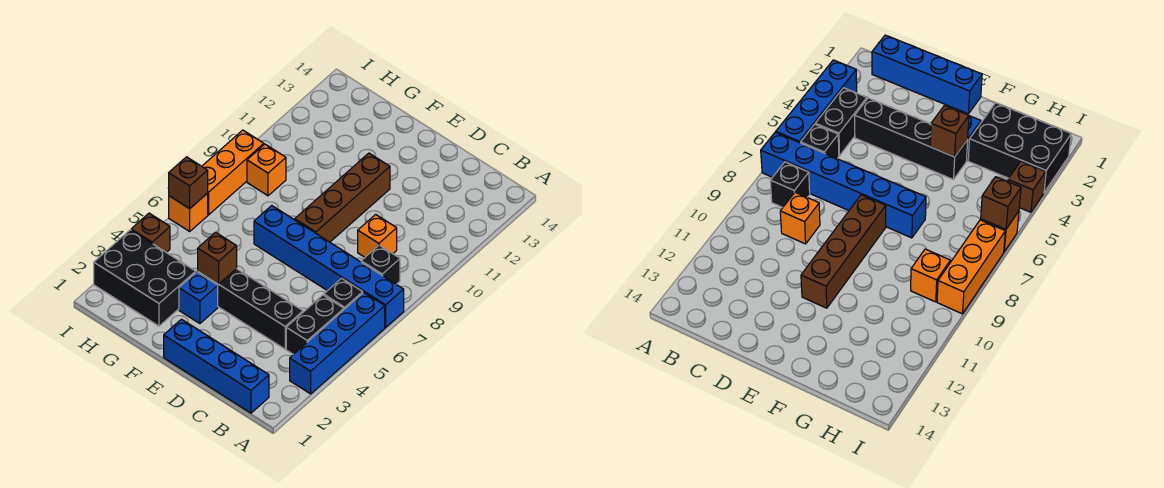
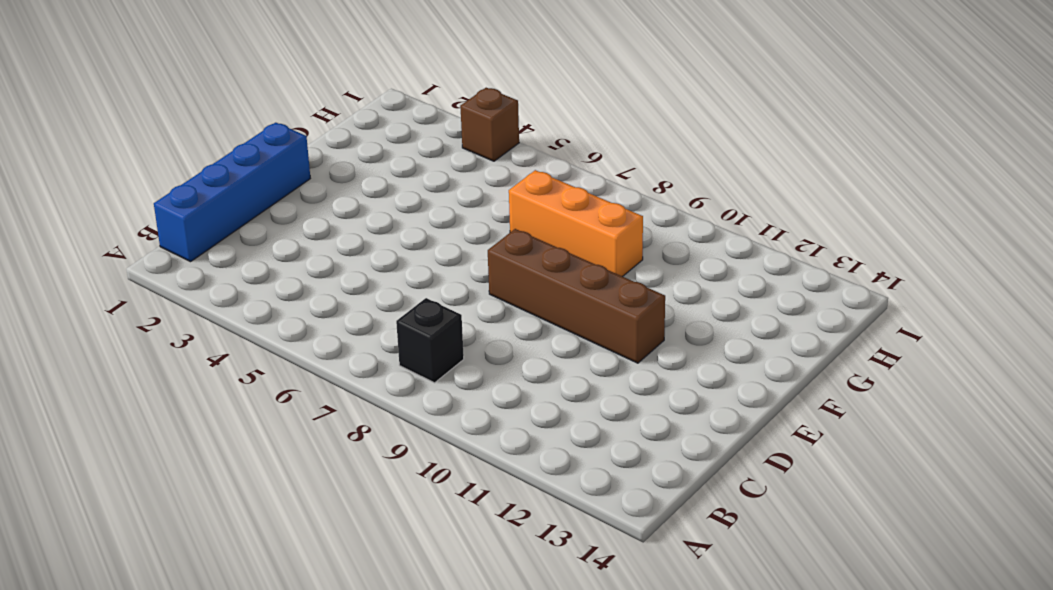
orange 1x3 brick [509,170,643,277] -> orange 1x3 brick moved to [202,130,264,215]
none -> blue 1x4 brick [290,292,385,394]
none -> blue 1x6 brick [254,206,404,327]
none -> black 1x2 brick [286,295,344,355]

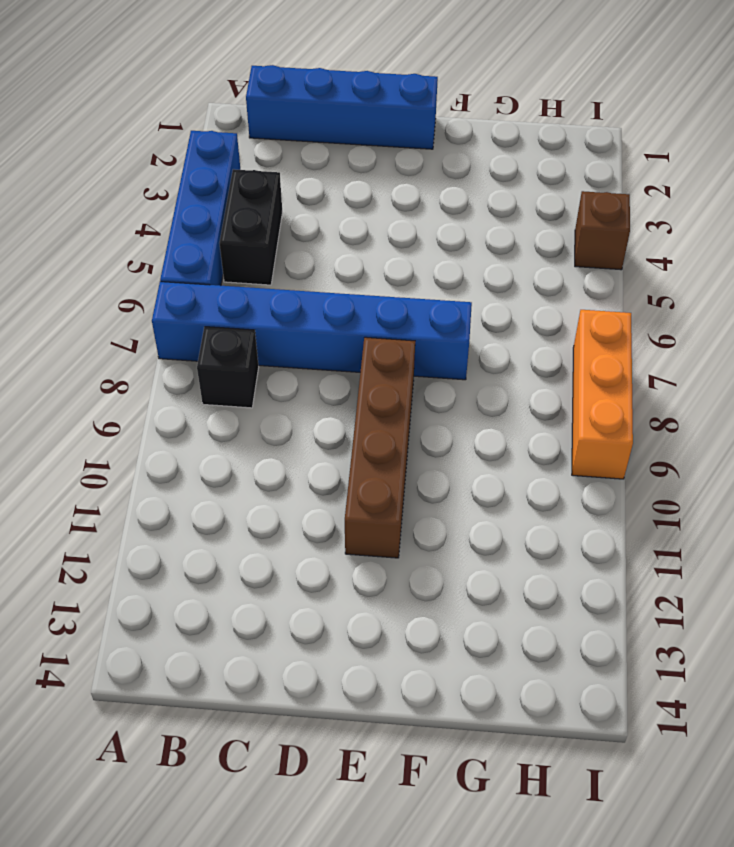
none -> black 1x1 brick [324,278,363,309]
none -> black 1x4 brick [198,269,303,349]
none -> orange 1x1 brick [358,214,397,257]

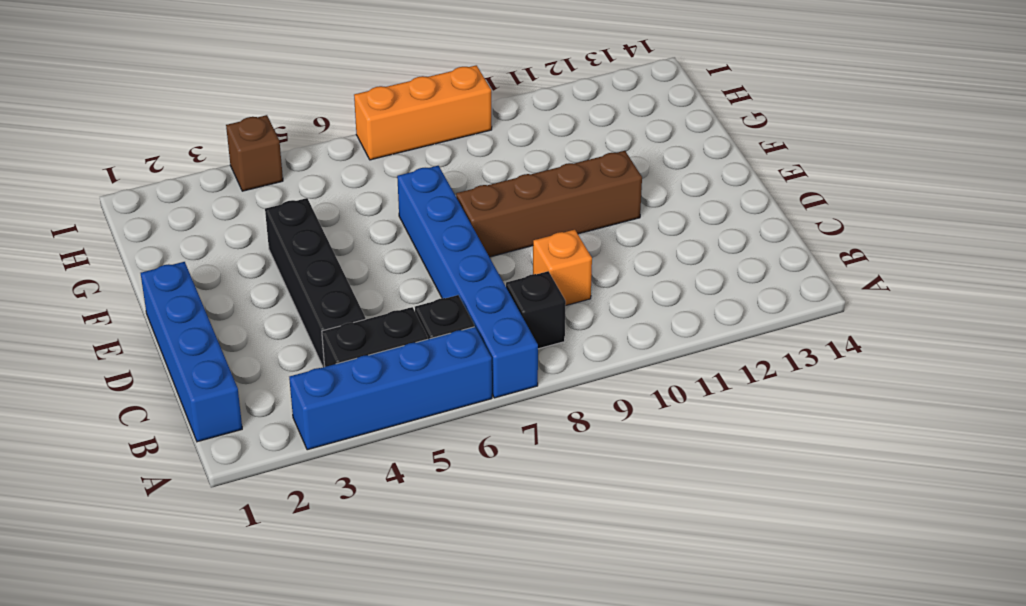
none -> blue 1x1 brick [179,272,218,324]
none -> black 2x3 brick [94,230,196,326]
none -> orange 1x1 brick [247,144,286,196]

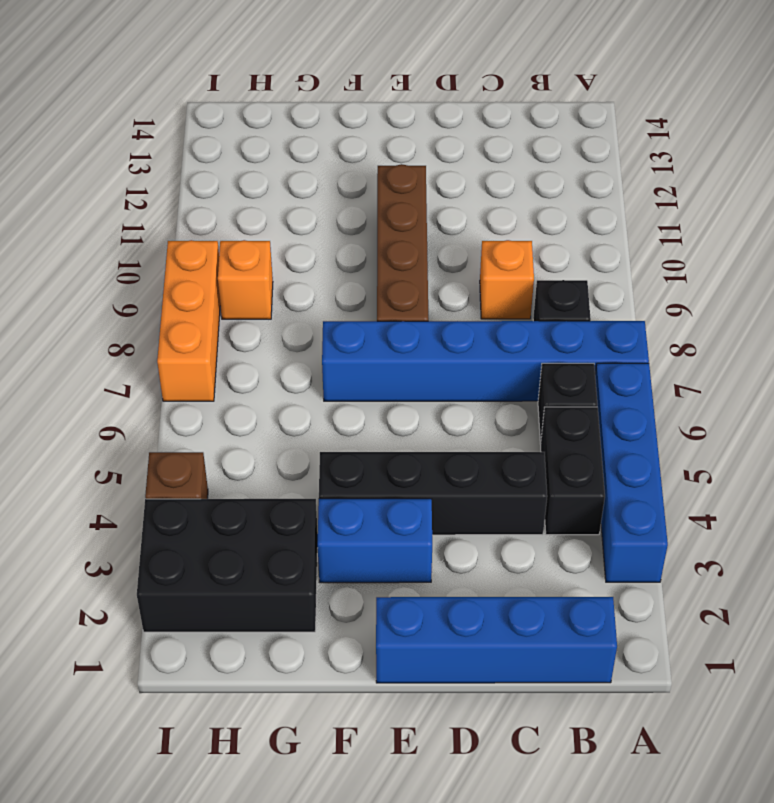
blue 1x2 brick [318,499,432,583] -> blue 1x1 brick [179,272,218,324]
none -> orange 1x1 brick [169,193,208,231]
none -> brown 1x1 brick [198,232,237,284]
none -> brown 1x1 brick [169,157,208,209]

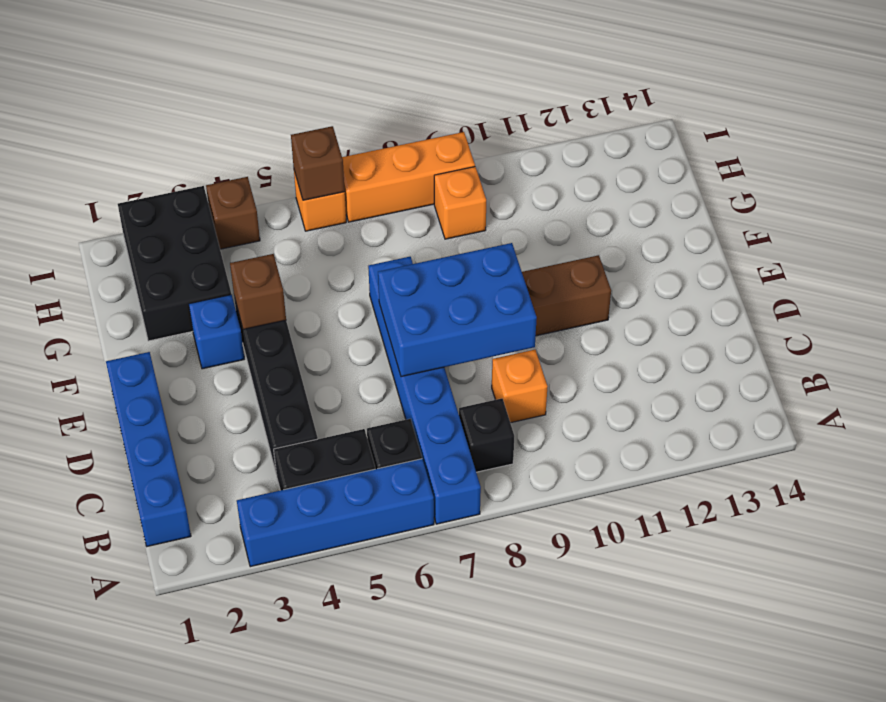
blue 2x3 brick [378,243,537,377] -> none

